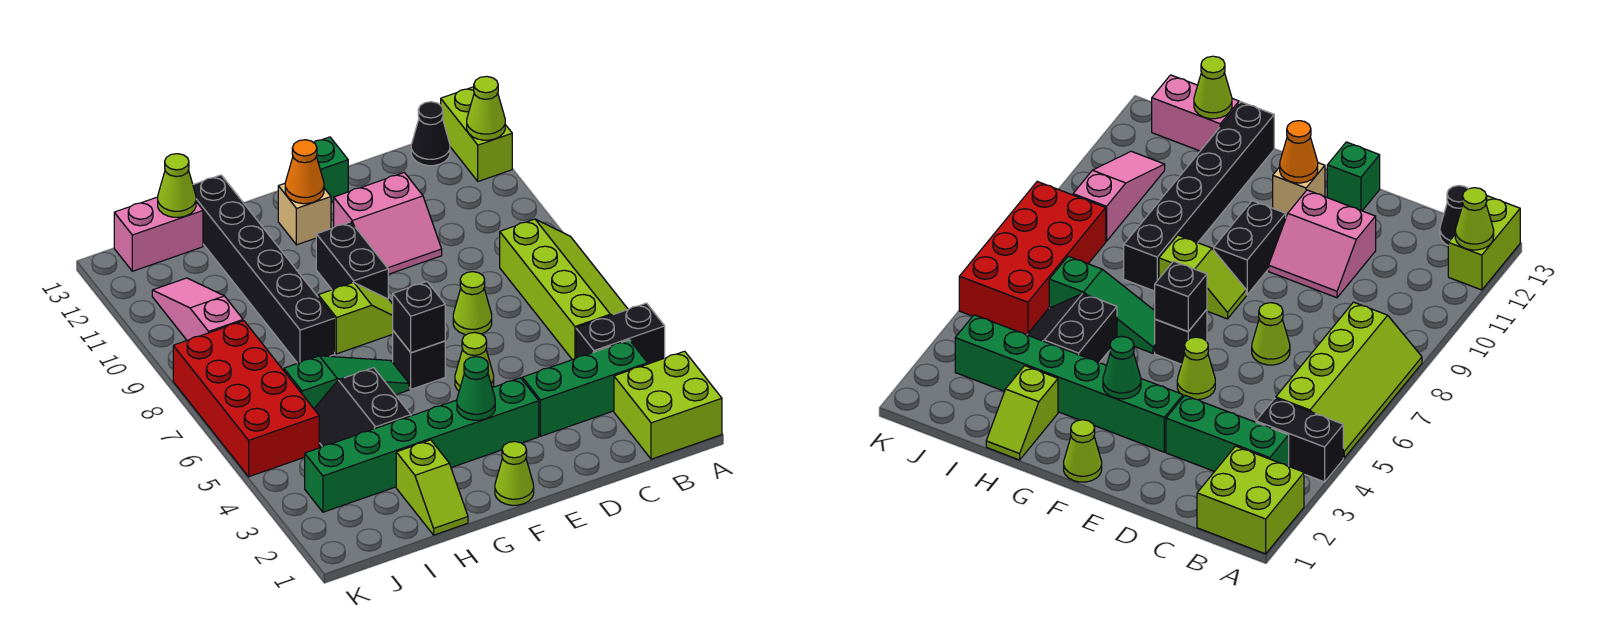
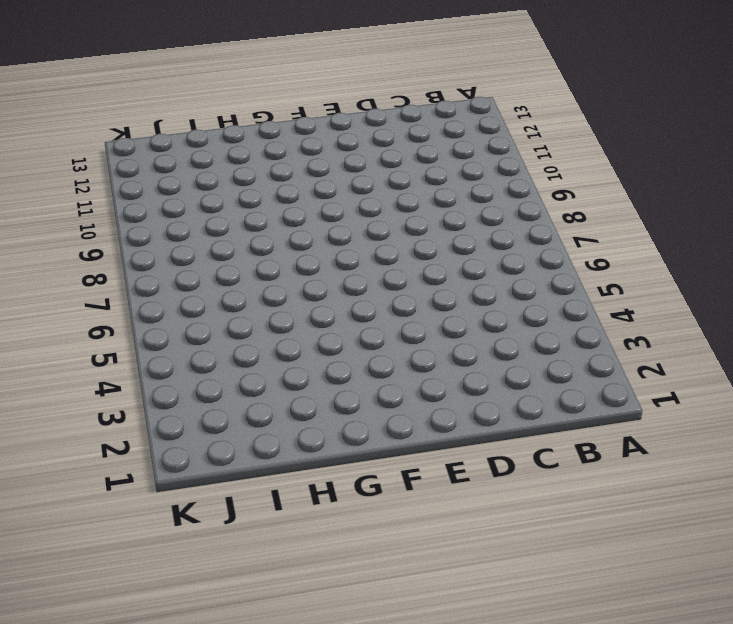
none -> lime 2x2 brick [614,351,722,459]
none -> black 1x2 brick [576,303,665,364]
none -> lime 2x4 slope [500,219,628,360]

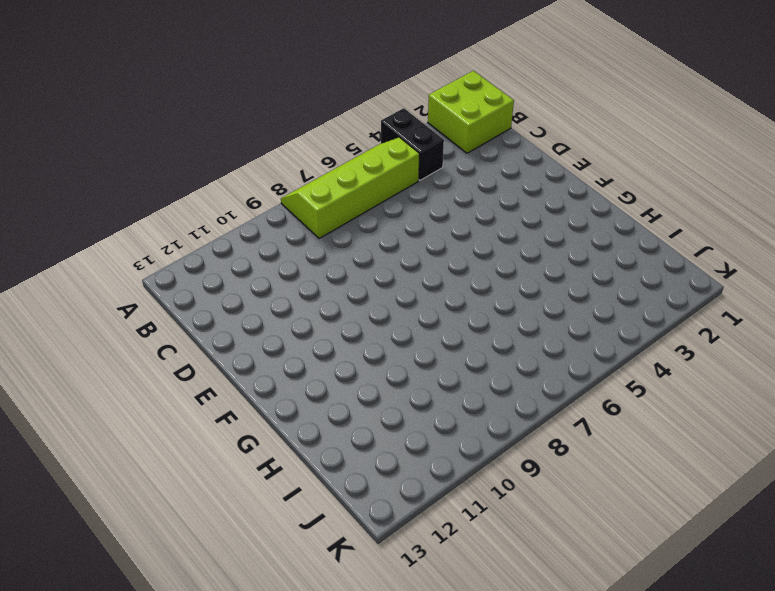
none -> lime 1x2 brick [441,87,512,181]
none -> green 1x3 brick [522,340,648,436]
none -> black 1x1 cone [411,102,450,166]

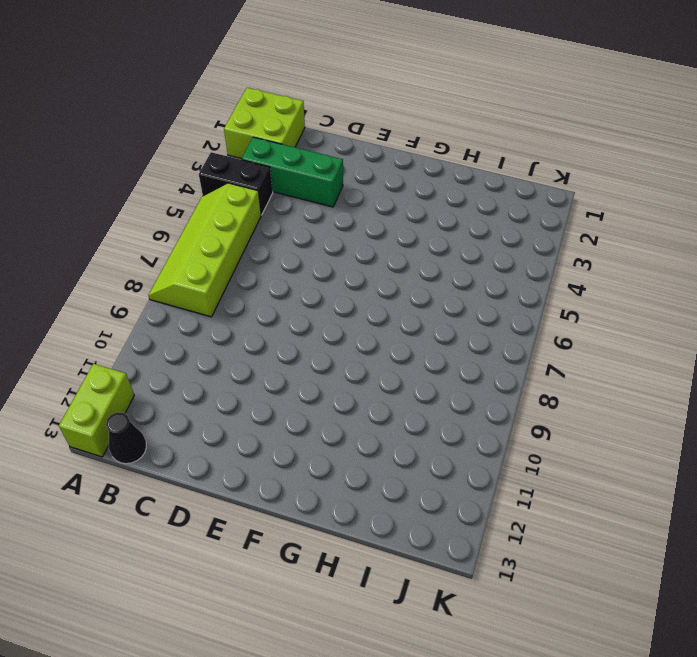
none -> lime 1x1 cone [453,272,492,335]
none -> pink 2x2 slope [334,173,442,274]
none -> green 1x6 brick [305,378,539,512]

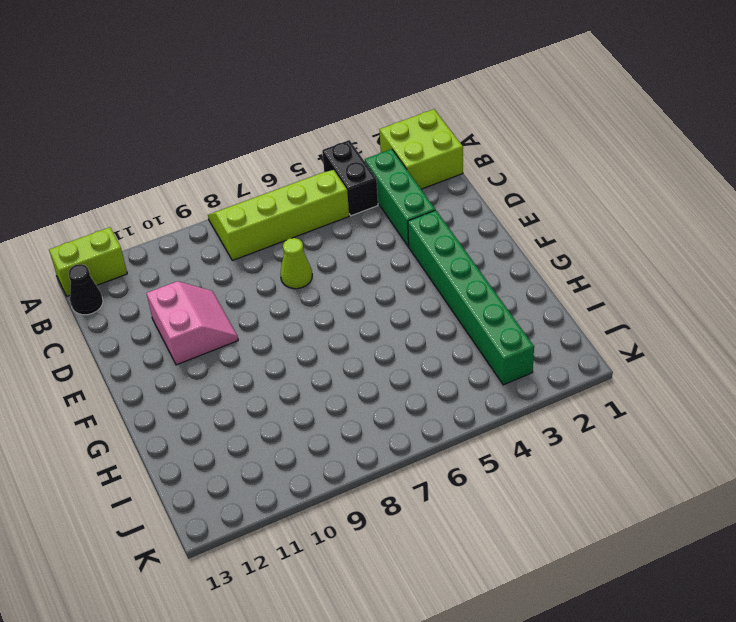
none -> lime 1x1 cone [455,332,494,391]
none -> green 1x1 brick [314,137,348,202]
none -> lime 1x1 cone [495,442,534,505]

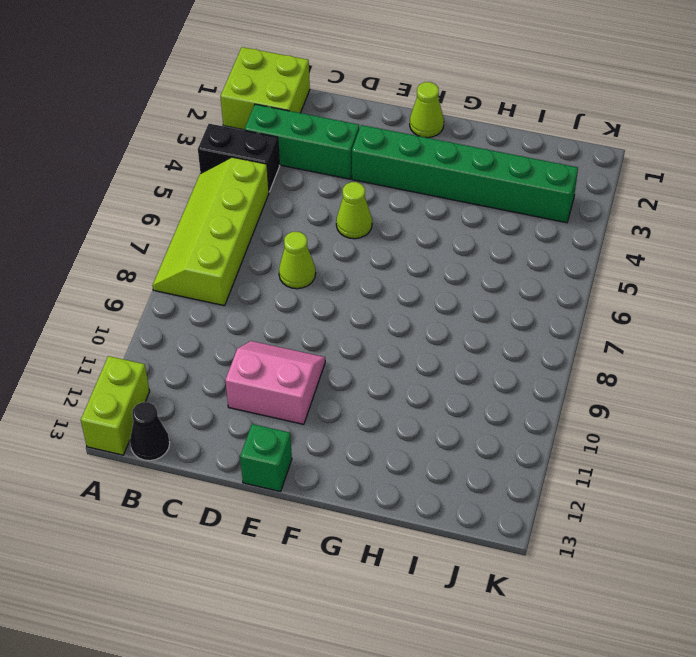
none -> black 1x1 brick [393,331,445,389]
none -> lime 1x2 slope [318,282,393,354]
none -> black 1x2 brick [316,222,388,299]

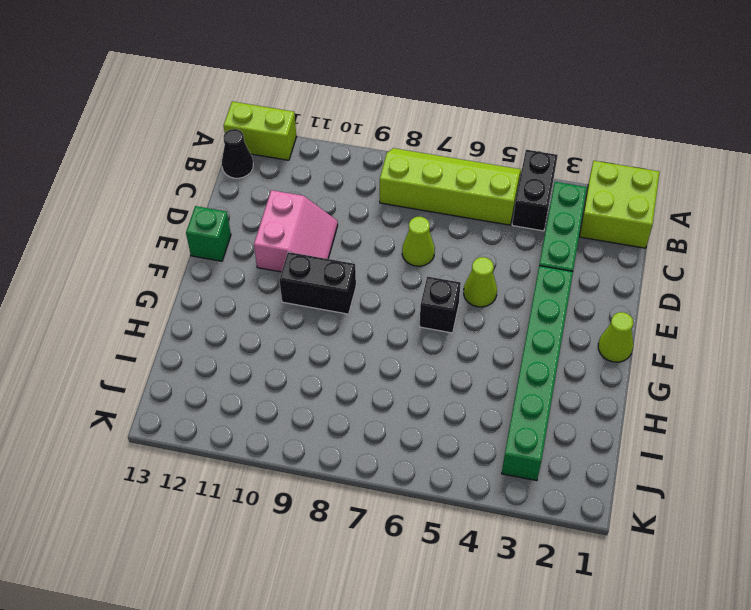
none -> lime 1x2 slope [318,282,393,354]
none -> tan 1x1 brick [278,183,331,245]
none -> green 1x3 slope [284,356,409,408]

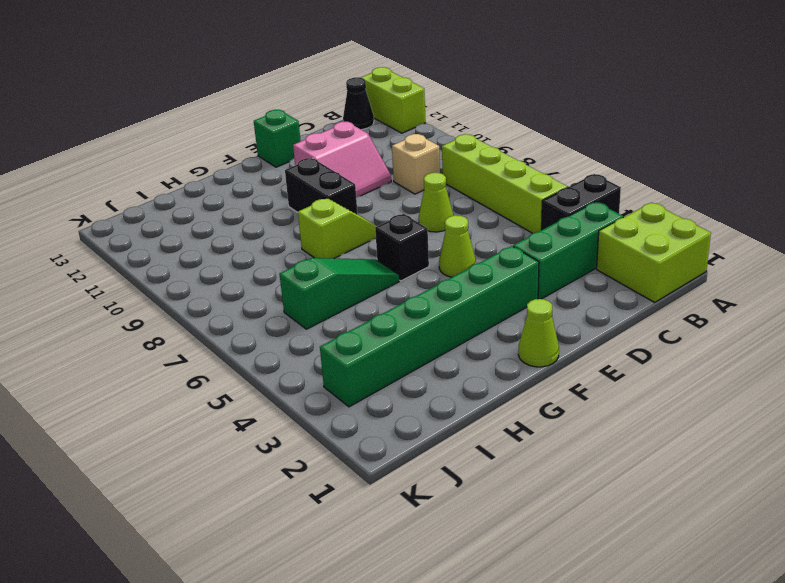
tan 1x1 brick [392,134,440,194] -> tan 1x1 brick moved to [278,183,331,245]
none -> lime 1x2 slope [396,440,468,535]
none -> black 2x2 slope [314,368,411,448]
none -> black 1x6 brick [193,175,335,363]

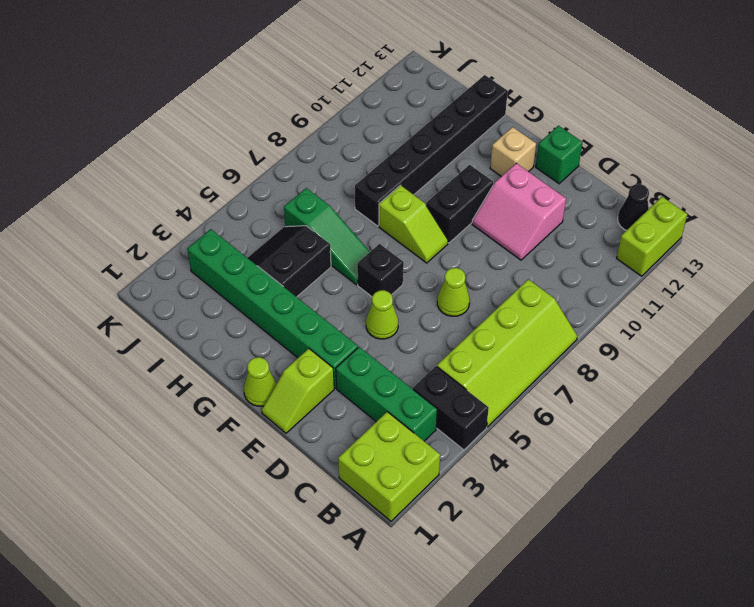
lime 1x2 slope [262,349,334,433] -> lime 1x2 slope moved to [396,440,468,535]
none -> pink 1x2 brick [114,197,203,271]
none -> red 2x4 brick [173,321,319,477]
none -> pink 1x3 slope [152,278,243,340]

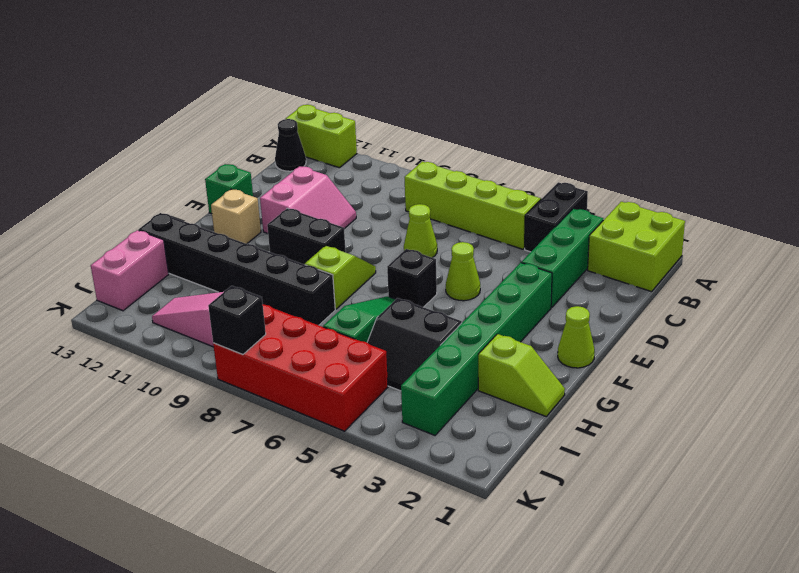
black 1x1 brick [208,286,266,355] -> black 1x1 brick moved to [393,282,445,353]
none -> lime 1x1 cone [467,76,505,140]
none -> green 1x1 cone [457,357,495,420]
none -> orange 1x1 cone [285,140,324,204]

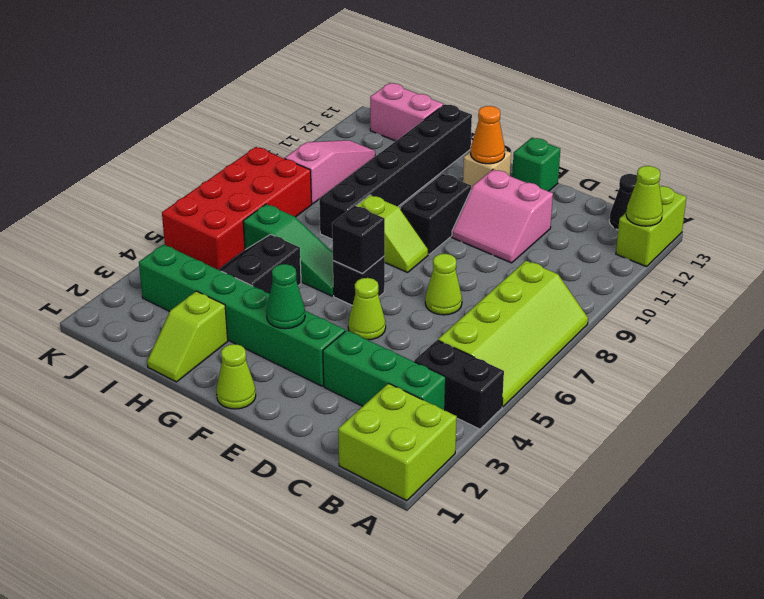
none -> lime 1x1 cone [158,154,196,217]

